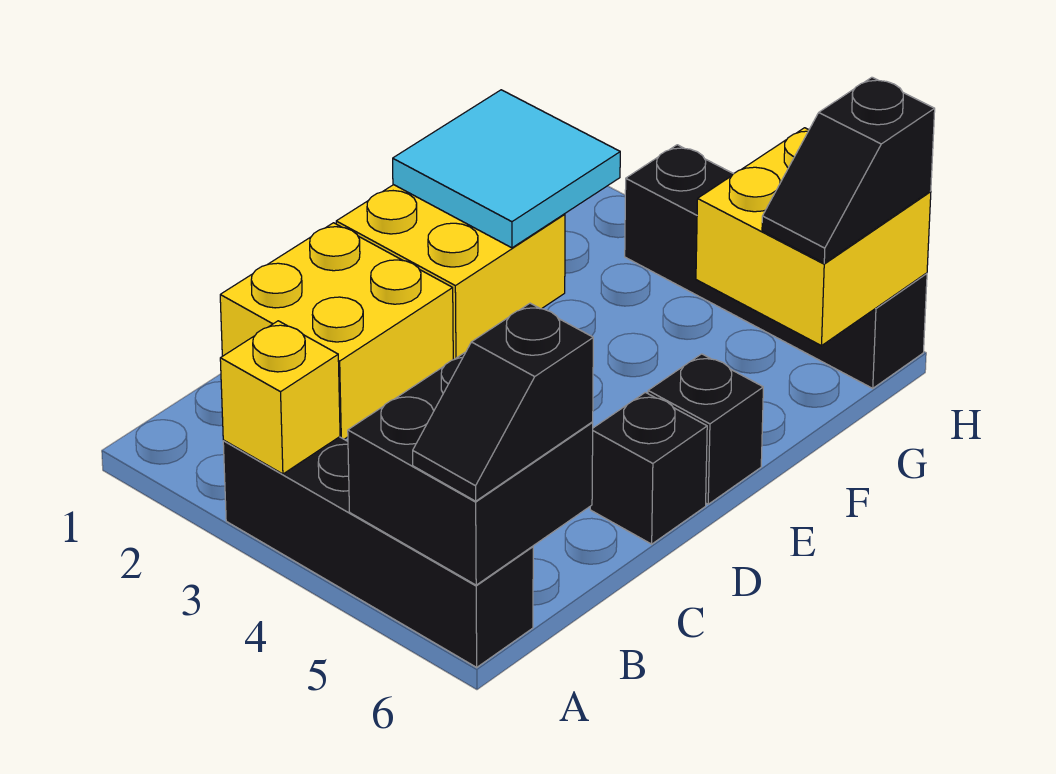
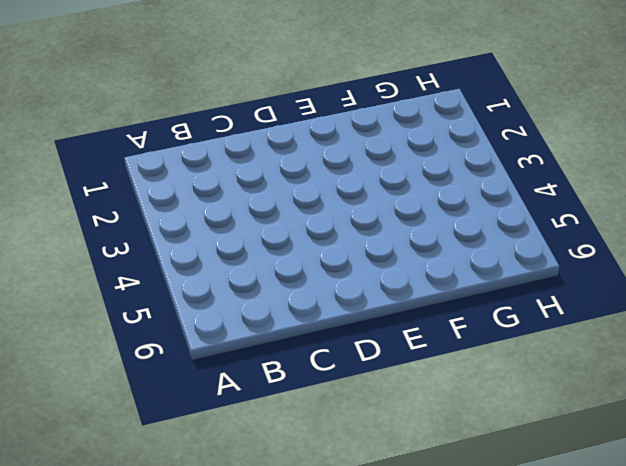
none -> black 1x4 brick [223,437,533,667]
none -> yellow 2x2 brick [220,223,453,439]
none -> black 1x1 brick [590,392,707,544]

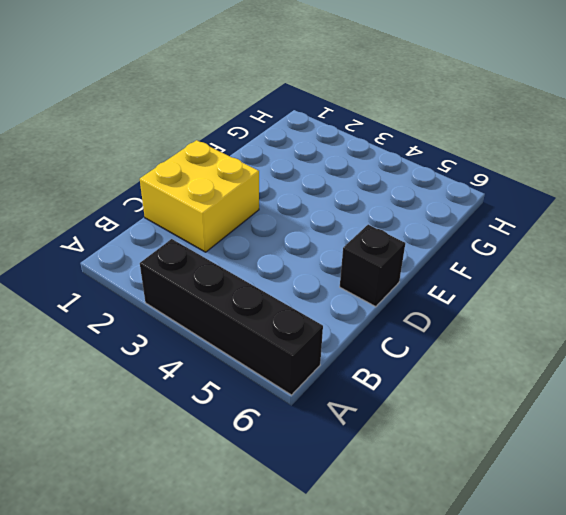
none -> yellow 2x2 brick [336,185,565,360]
none -> black 1x1 brick [648,354,763,504]
none -> black 1x4 brick [625,145,927,388]

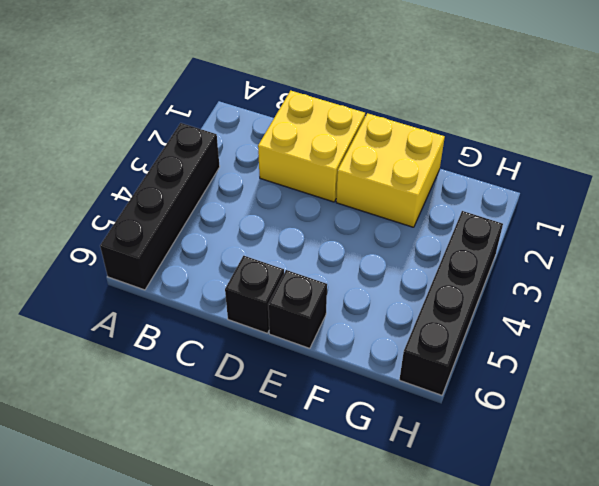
none -> yellow 1x1 brick [220,321,340,474]
none -> black 2x2 brick [348,353,593,585]
none -> cyan 2x2 tile [393,90,620,248]

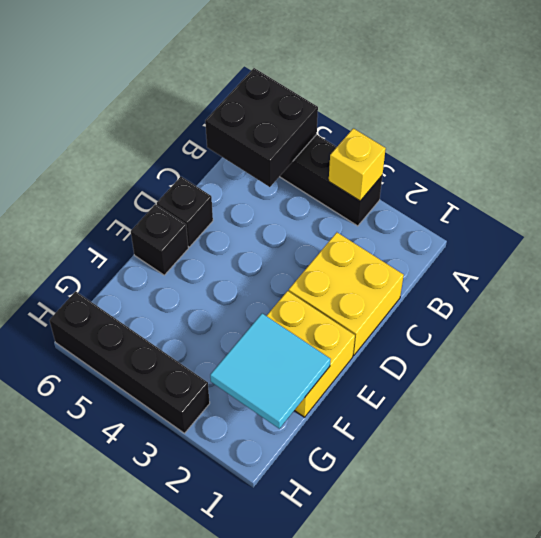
none -> yellow 2x2 brick [696,128,931,346]
none -> black 1x2 slope [413,303,593,501]
none -> black 1x2 slope [762,77,935,263]

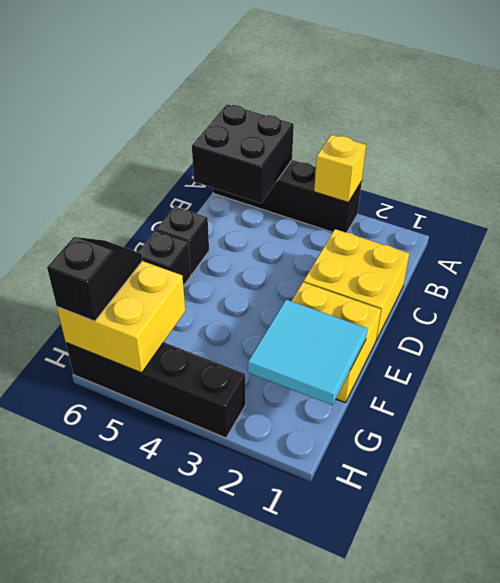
none -> black 1x2 slope [413,303,593,501]

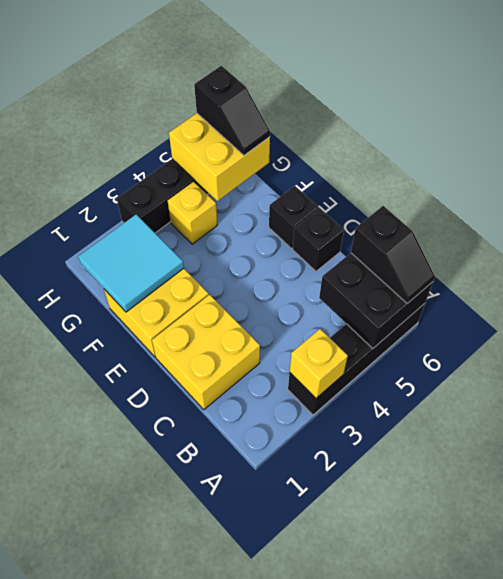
yellow 1x1 brick [168,182,217,244] -> none

